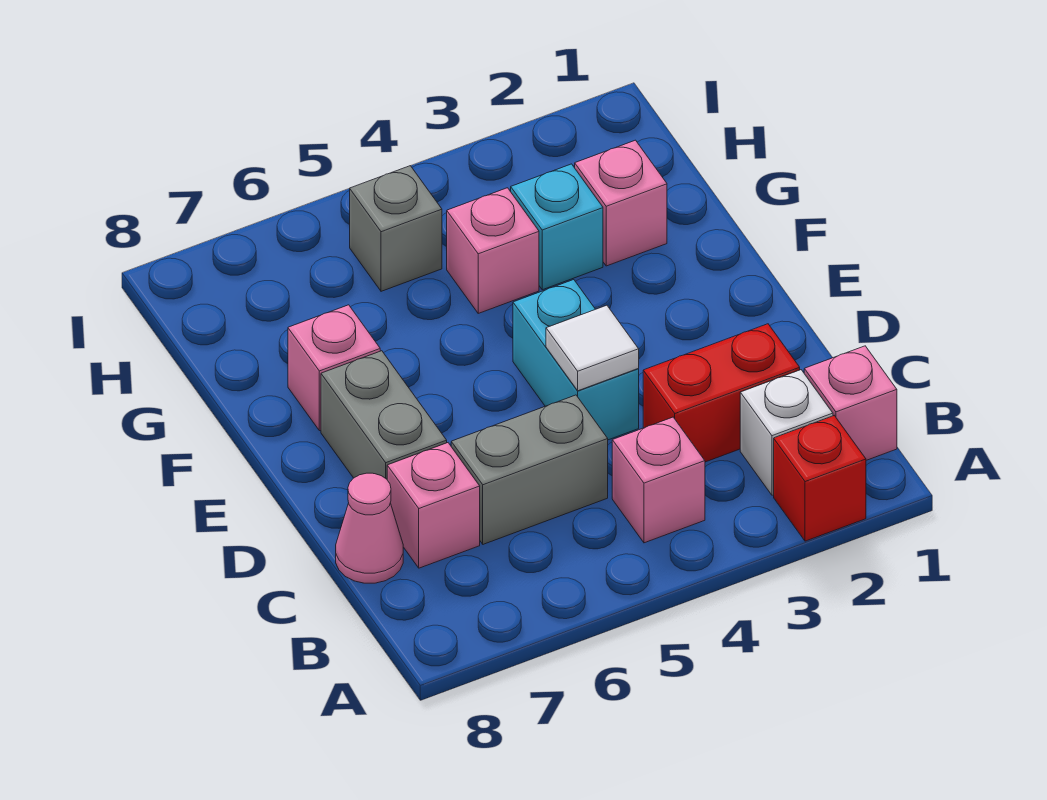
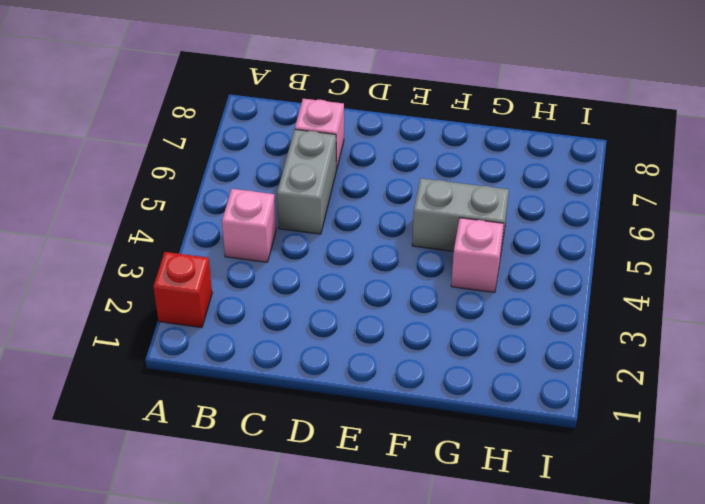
grey 1x2 brick [412,178,509,257] -> grey 1x2 brick moved to [321,351,447,479]
none -> pink 1x1 brick [804,346,897,460]
none -> white 1x1 brick [740,370,833,495]
none -> red 1x2 brick [643,324,800,462]

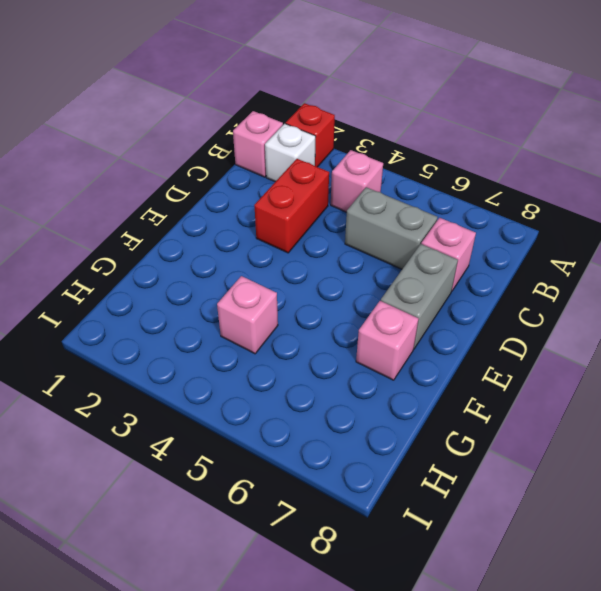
red 1x2 brick [254,159,329,253] -> red 1x2 brick turned to [643,324,800,462]
none -> pink 1x1 cone [336,473,403,583]
none -> cyan 1x2 brick [513,280,639,440]
none -> pink 1x1 brick [575,140,667,266]

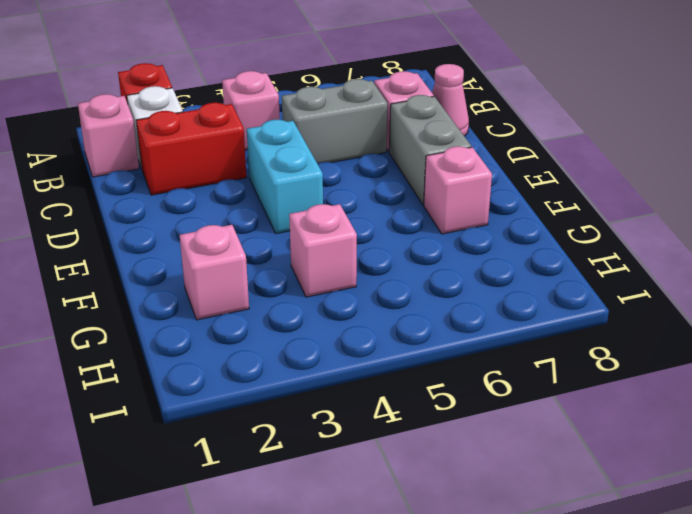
none -> cyan 1x1 brick [511,164,603,290]
none -> grey 1x1 brick [350,166,442,291]
none -> white 1x1 tile [546,305,639,391]

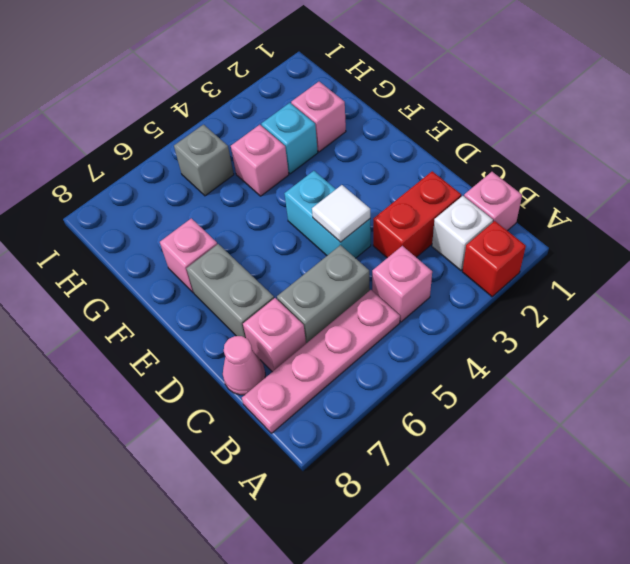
pink 1x4 plate [242,290,400,433] -> none

